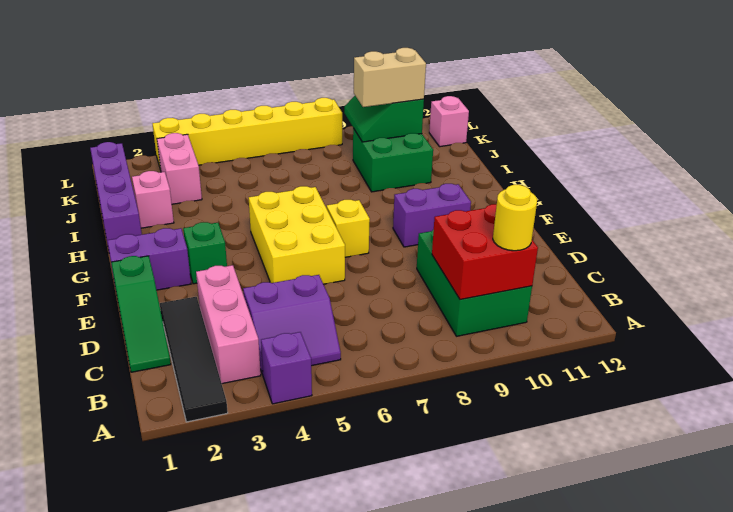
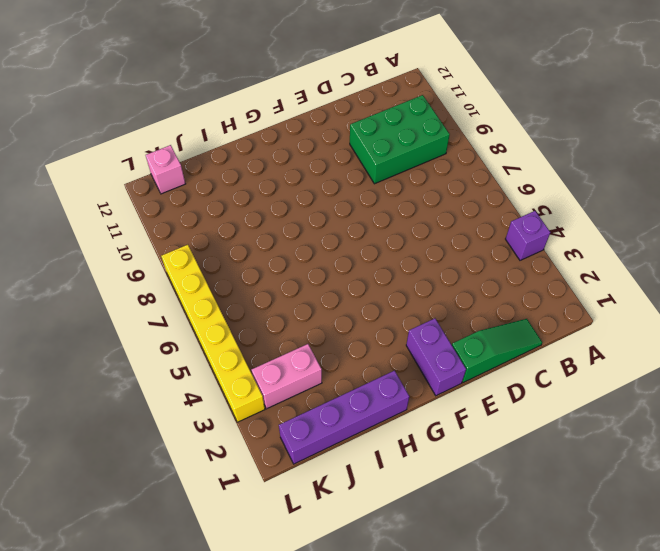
none -> black 1x4 tile [160,297,228,422]
none -> pink 1x3 brick [196,265,261,384]
none -> purple 2x2 slope [243,275,341,374]

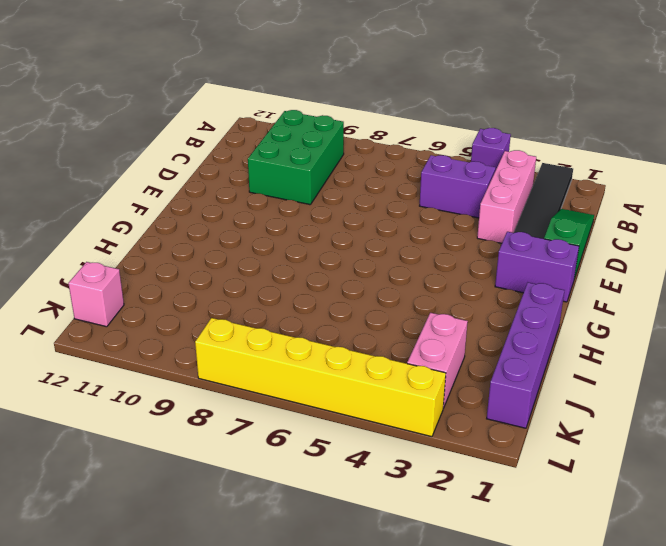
none -> yellow 2x3 brick [249,186,345,284]
none -> green 1x1 brick [183,222,227,284]
none -> yellow 1x1 brick [327,200,370,257]

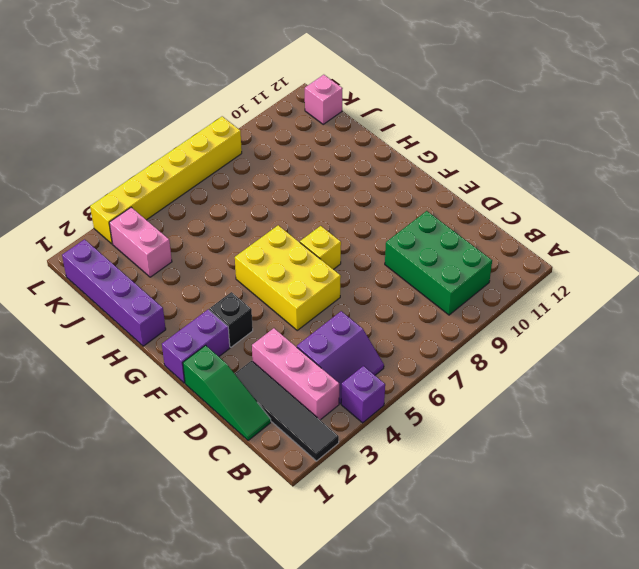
black 1x1 brick [209,292,253,347] -> green 1x1 brick [183,222,227,284]
none -> purple 1x2 brick [393,184,471,247]
none -> pink 1x1 brick [132,171,174,228]
none -> green 2x2 brick [353,128,433,192]

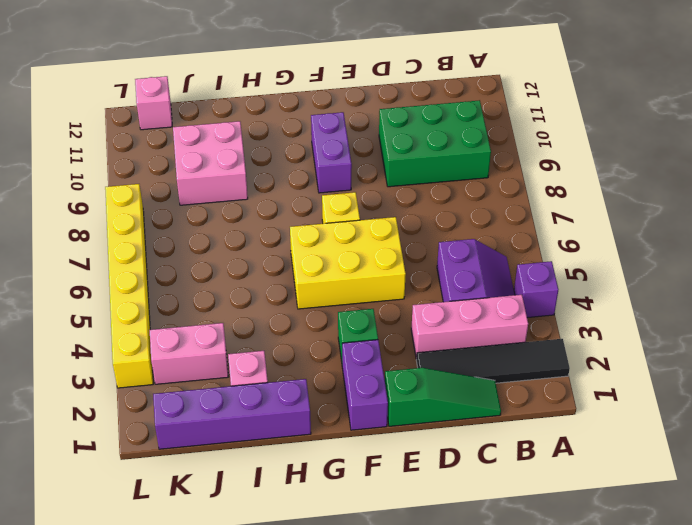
pink 2x2 brick [173,121,248,205] -> green 2x2 brick [353,128,433,192]
none -> red 2x2 brick [432,204,538,300]
none -> green 2x2 slope [344,96,424,142]
none -> yellow 1x1 round brick [493,185,537,251]

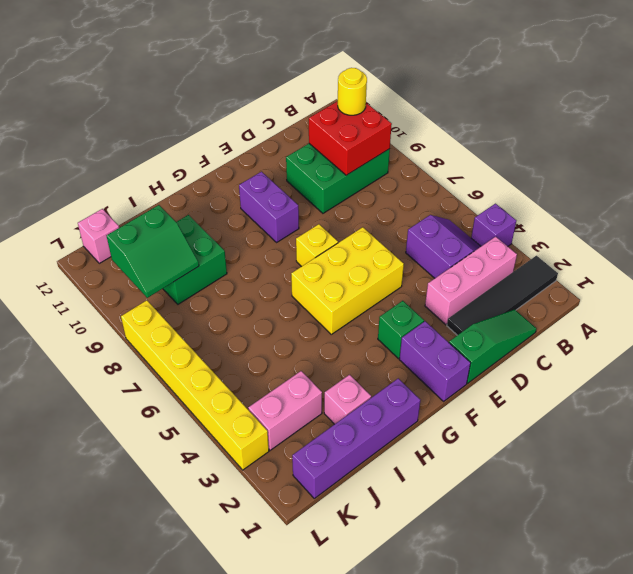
none -> tan 1x2 brick [354,48,426,107]

